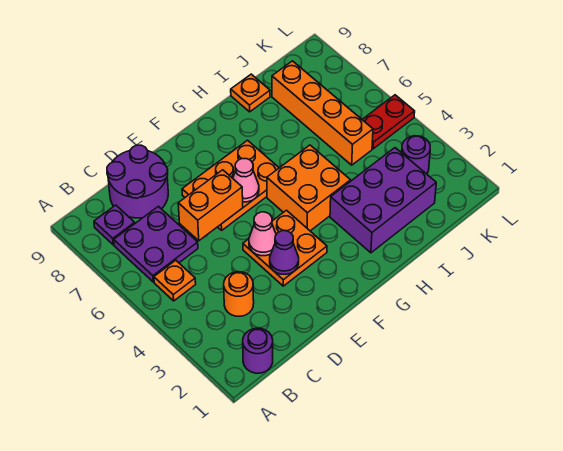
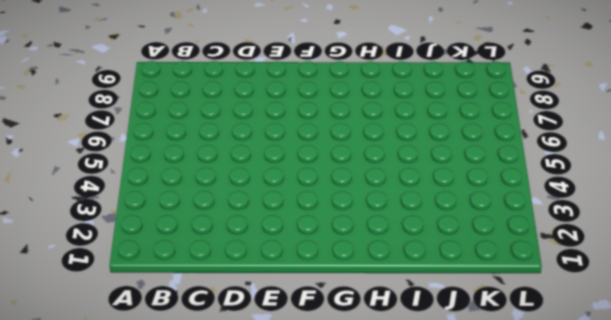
none -> purple 1x1 round brick [243,328,273,373]
none -> orange 1x1 plate [154,260,196,301]
none -> purple 2x2 plate [114,206,198,282]

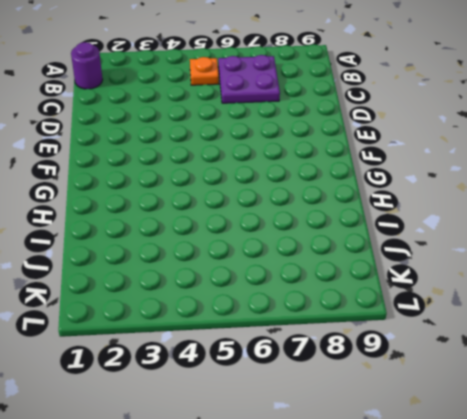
none -> purple 1x1 plate [94,205,135,245]
none -> orange 1x1 round brick [224,272,254,316]
none -> purple 2x2 round brick [107,145,168,218]

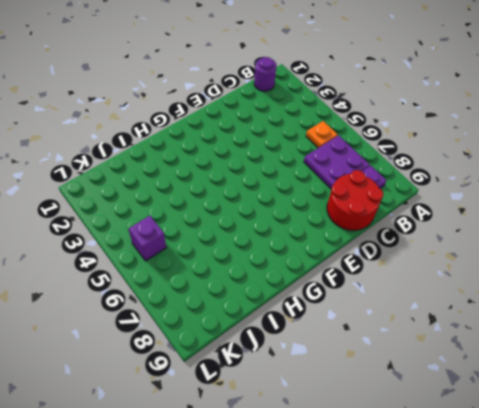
red 2x2 round brick [327,170,383,231] -> purple 2x2 round brick [107,145,168,218]
purple 1x1 brick [129,216,166,261] -> red 1x2 plate [362,95,415,149]
none -> orange 1x1 round brick [224,272,254,316]
none -> orange 2x2 plate [243,210,327,286]
none -> orange 2x3 plate [182,140,279,230]

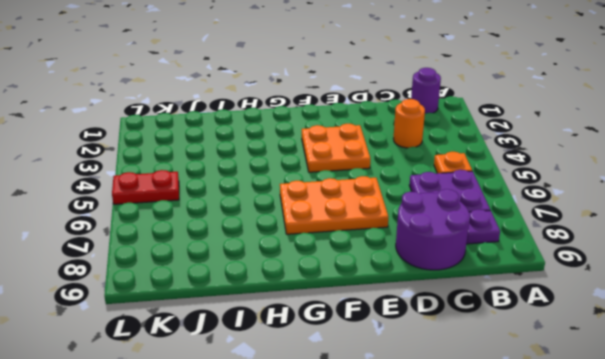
none -> orange 2x2 brick [267,145,351,231]
none -> purple 2x3 brick [330,148,436,253]
none -> orange 1x1 plate [231,74,270,112]

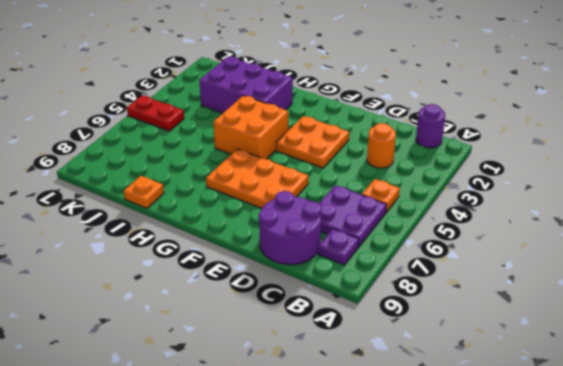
none -> orange 1x4 brick [272,61,373,165]
none -> purple 1x1 round brick [402,136,430,174]
none -> orange 1x2 brick [178,170,243,241]

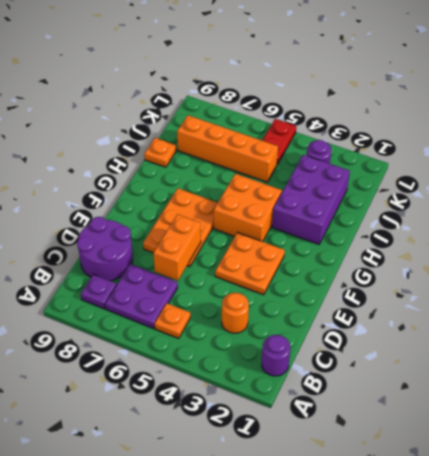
none -> purple 1x1 cone [270,231,299,274]
none -> pink 1x1 cone [249,212,276,256]
none -> pink 1x1 cone [233,159,259,202]

